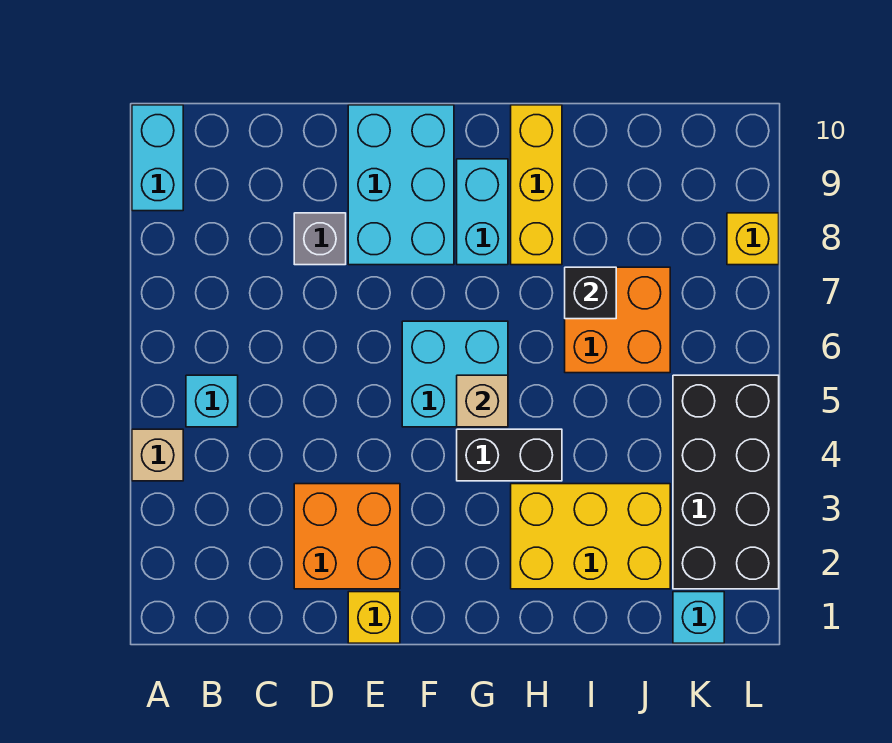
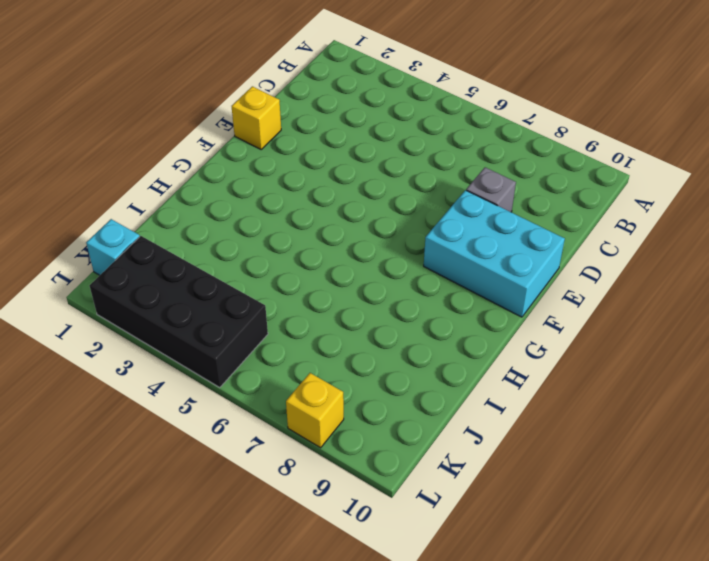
none -> tan 1x1 brick [132,429,183,481]
none -> cyan 1x2 brick [132,105,183,211]
none -> cyan 1x1 brick [186,375,238,427]

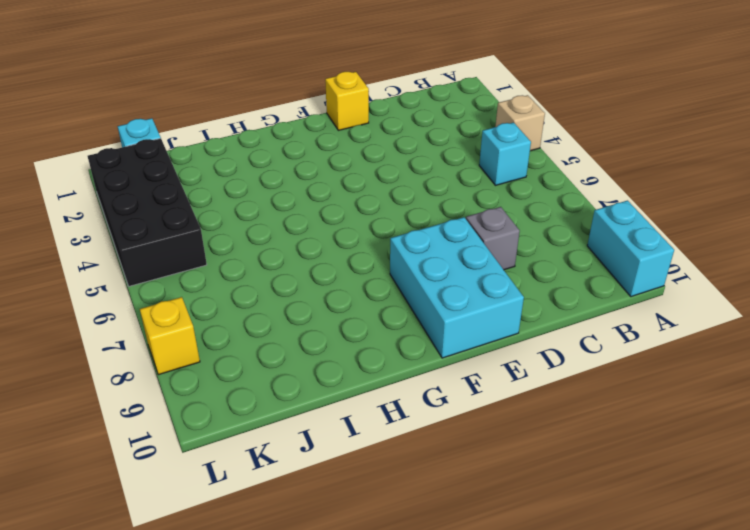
none -> orange 2x2 brick [294,484,400,589]
none -> cyan 2x2 brick [402,321,508,427]
none -> black 1x2 brick [457,429,562,481]

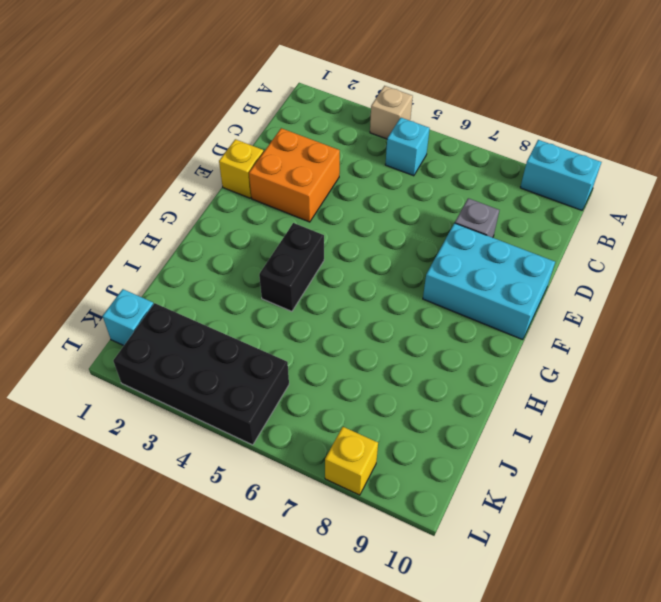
none -> cyan 2x2 brick [402,321,508,427]
none -> cyan 1x2 brick [457,159,508,265]
none -> yellow 2x3 brick [511,484,670,589]

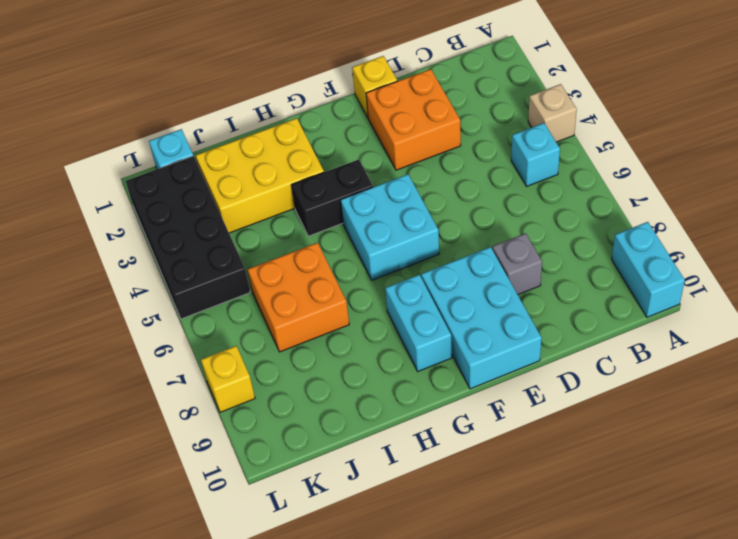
none -> yellow 1x3 brick [511,105,562,265]
none -> tan 1x1 brick [457,375,508,427]
none -> black 1x1 brick [565,267,616,319]

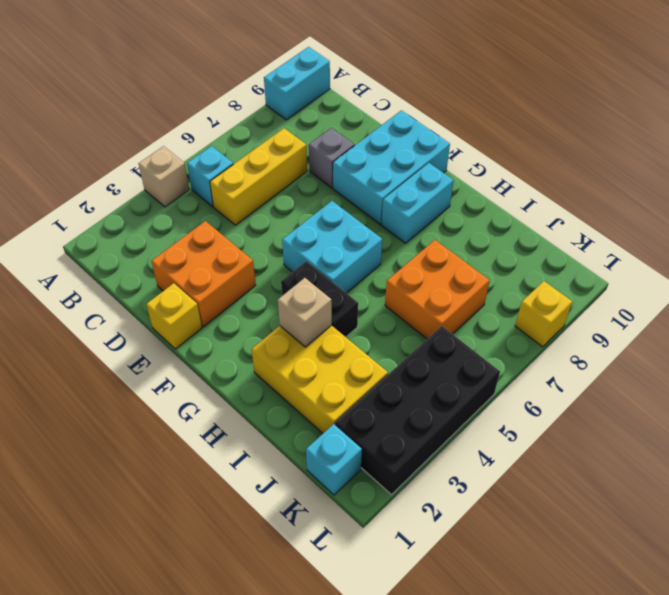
yellow 1x3 brick [210,128,307,225] -> yellow 1x3 brick moved to [511,105,562,265]
tan 1x1 brick [278,278,332,347] -> tan 1x1 brick moved to [457,375,508,427]
none -> black 1x1 brick [565,267,616,319]

